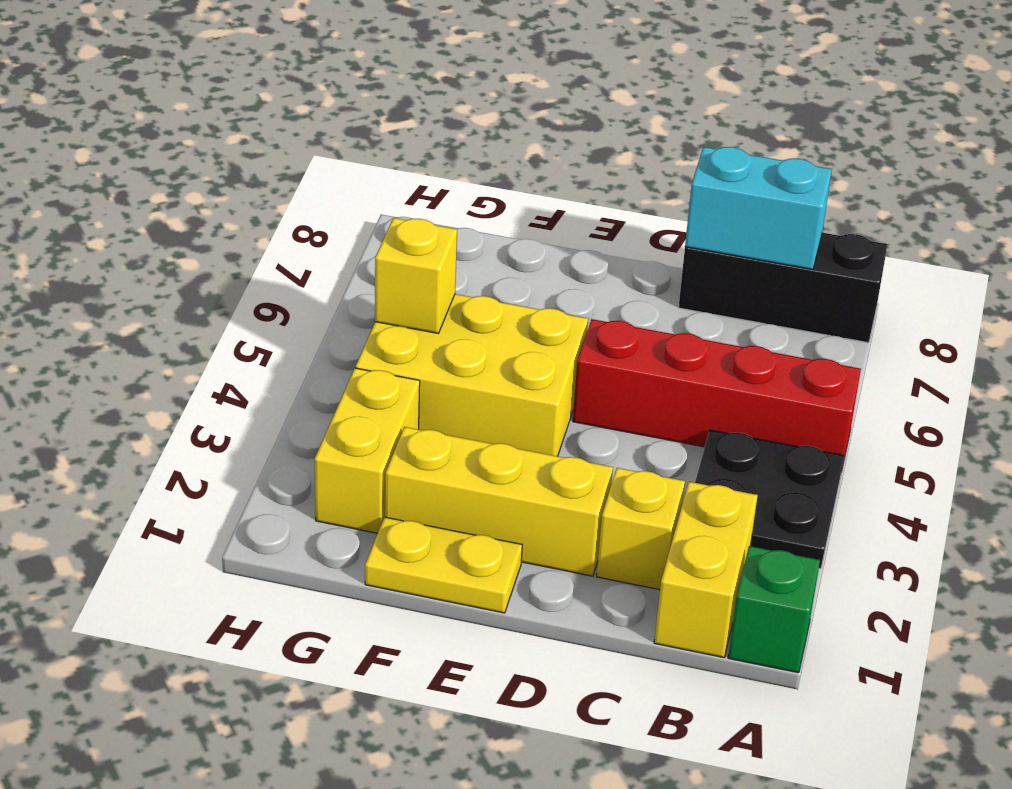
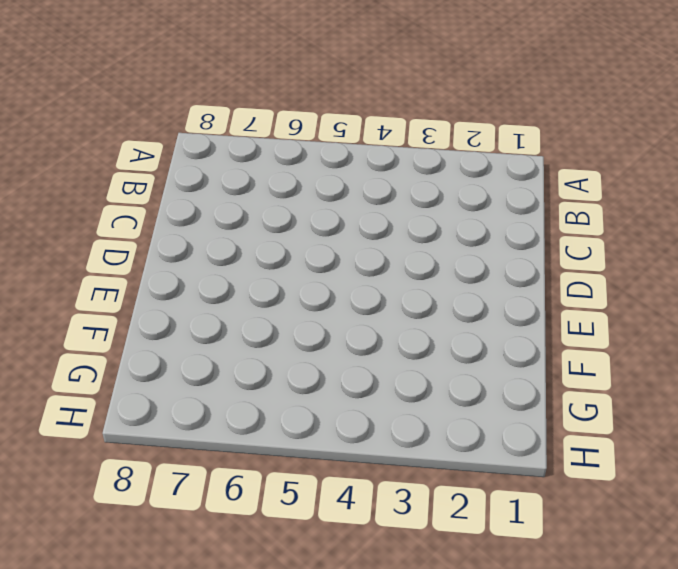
none -> green 1x1 brick [728,546,820,673]
none -> black 2x2 plate [695,430,844,569]
none -> red 1x4 brick [573,319,861,463]

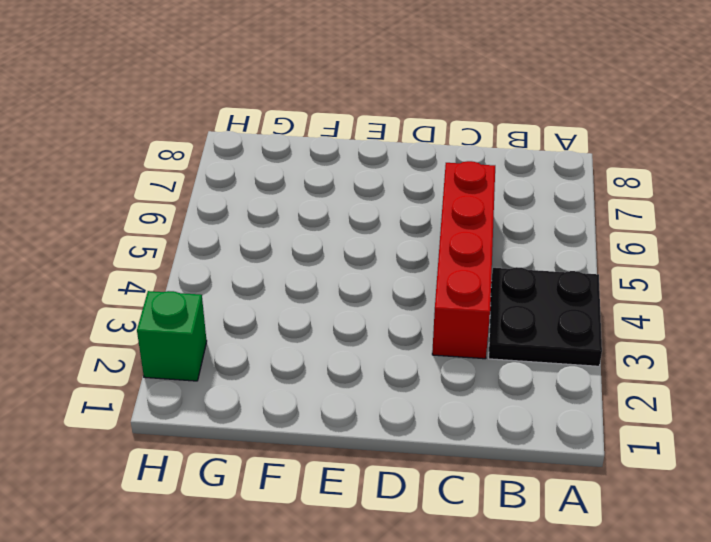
red 1x4 brick [432,161,495,359] -> red 1x4 brick turned to [573,319,861,463]
green 1x1 brick [137,291,207,381] -> green 1x1 brick moved to [728,546,820,673]
none -> black 1x3 brick [678,233,888,343]
none -> yellow 1x2 brick [654,482,758,657]
none -> yellow 1x1 brick [597,468,685,590]

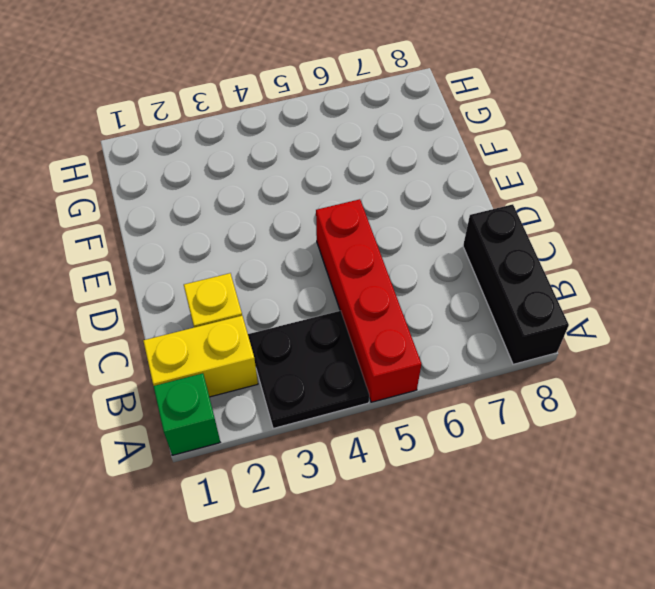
none -> yellow 1x3 brick [385,427,613,576]
none -> yellow 1x2 plate [365,517,522,613]
none -> yellow 2x3 brick [356,294,588,456]

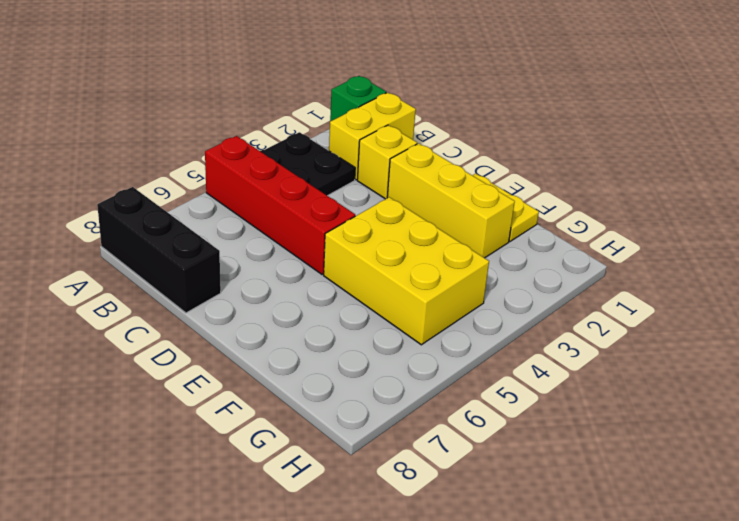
none -> yellow 1x2 brick [315,368,420,533]
none -> cyan 1x2 brick [685,147,832,269]
none -> yellow 1x1 brick [375,218,457,333]

